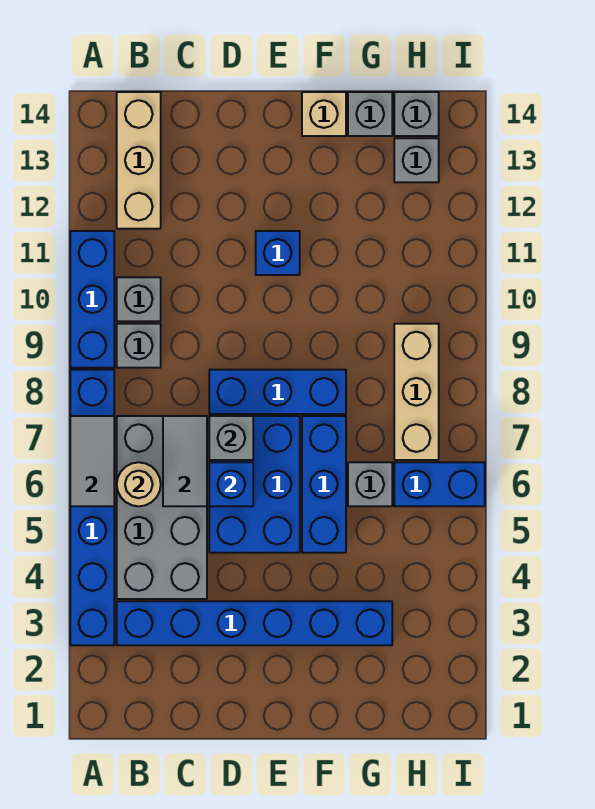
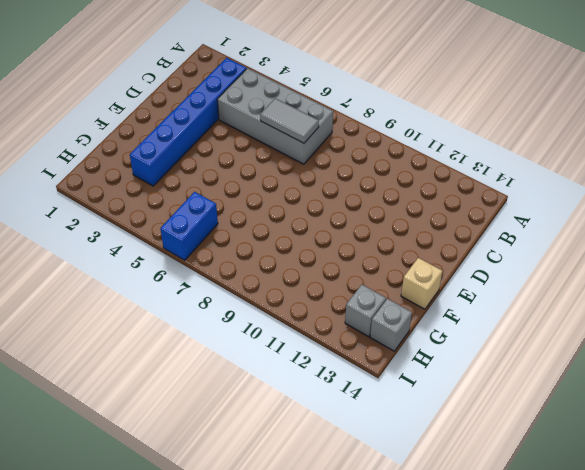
none -> blue 1x6 brick [70,370,114,645]
none -> blue 1x3 brick [70,231,114,368]
none -> grey 1x1 brick [117,324,161,368]

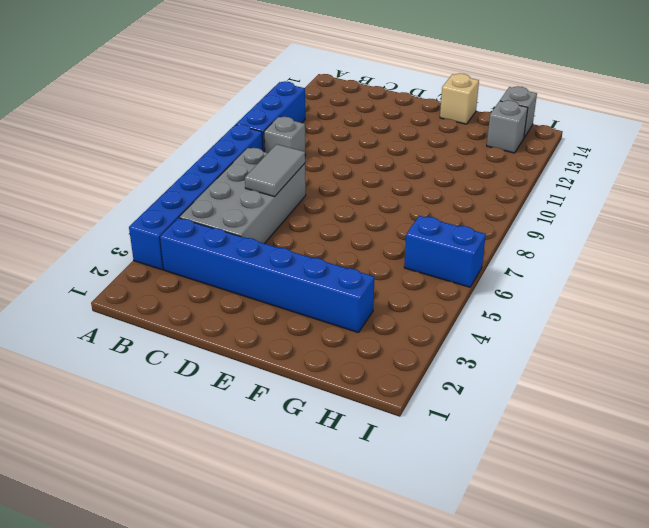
none -> grey 1x1 brick [117,277,161,321]
none -> tan 1x3 brick [117,92,161,229]
none -> blue 2x3 brick [209,416,300,553]

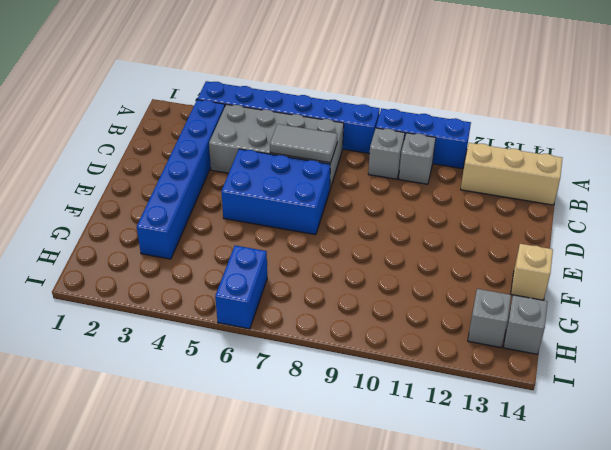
none -> blue 1x3 brick [209,370,346,414]
none -> blue 1x1 brick [256,231,300,275]
none -> blue 1x3 brick [302,416,346,553]

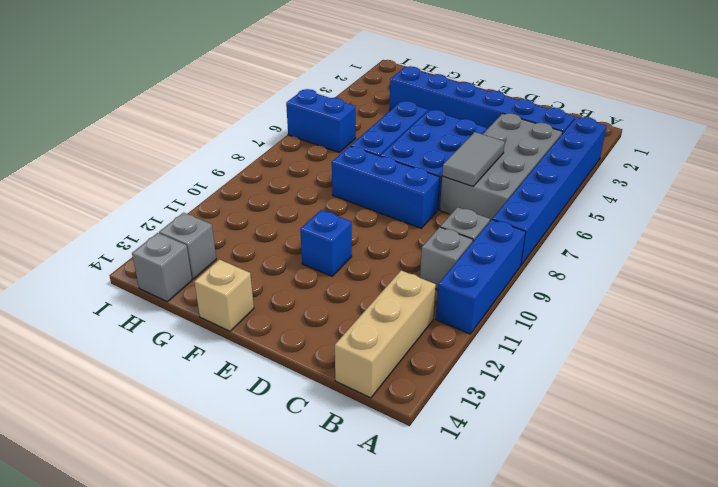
none -> grey 1x1 brick [348,462,392,506]
none -> grey 1x1 brick [348,92,392,136]
none -> tan 1x3 brick [394,324,439,460]

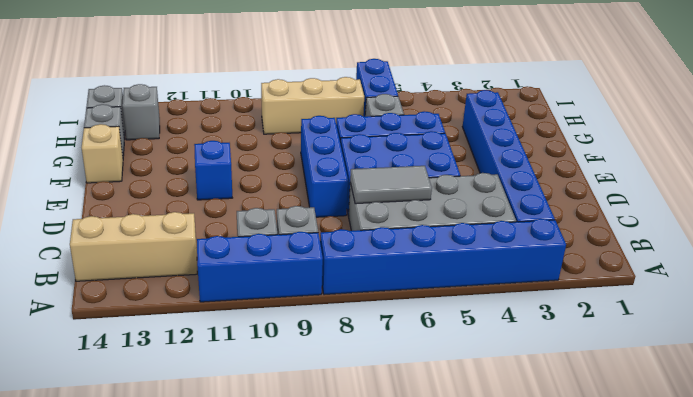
none -> grey 1x2 tile [70,416,114,506]
none -> tan 1x1 round brick [117,462,161,506]
none -> blue 1x1 brick [209,462,253,506]

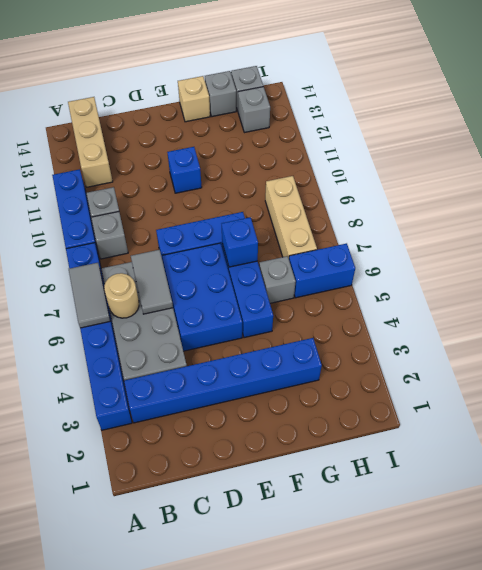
blue 1x1 brick [222,217,258,267] -> blue 1x1 brick moved to [209,462,253,506]
none -> grey 1x1 brick [209,416,253,460]

